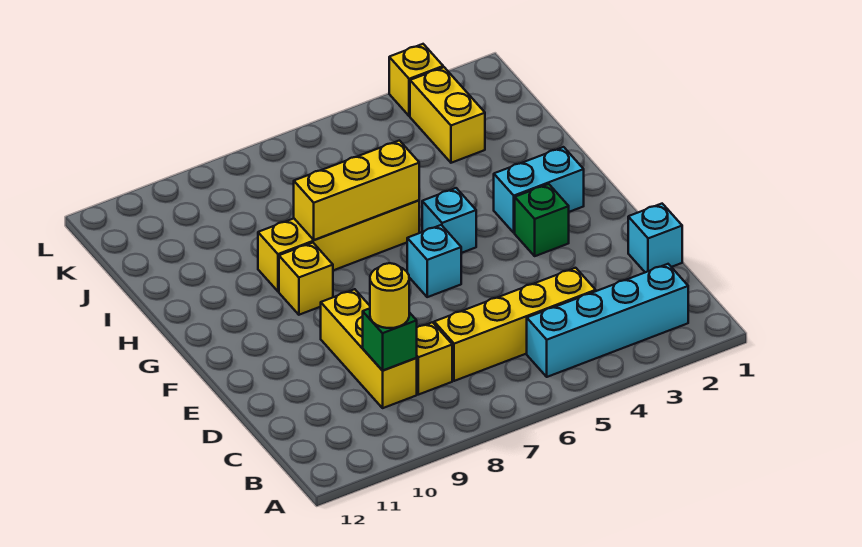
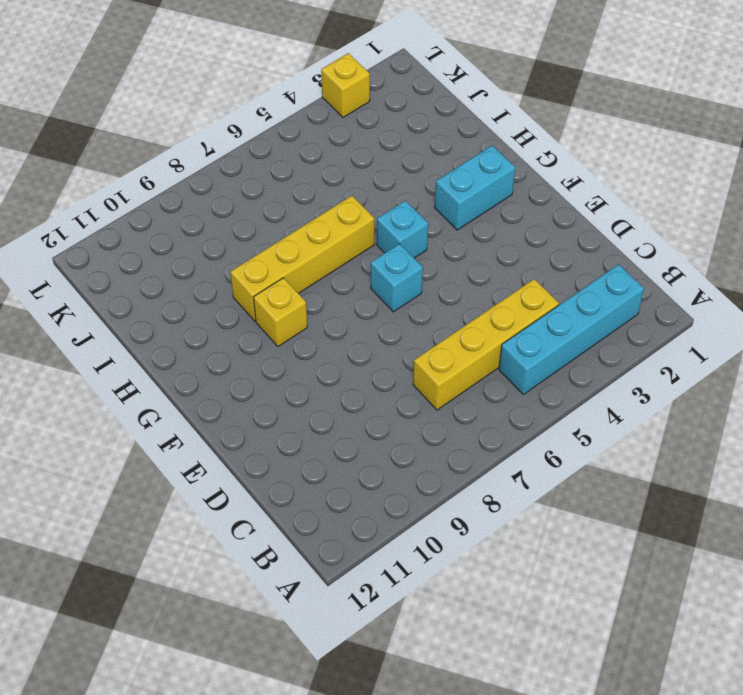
none -> yellow 1x1 brick [417,322,452,395]
none -> yellow 1x3 brick [321,289,417,408]
none -> cyan 1x1 brick [628,204,682,272]

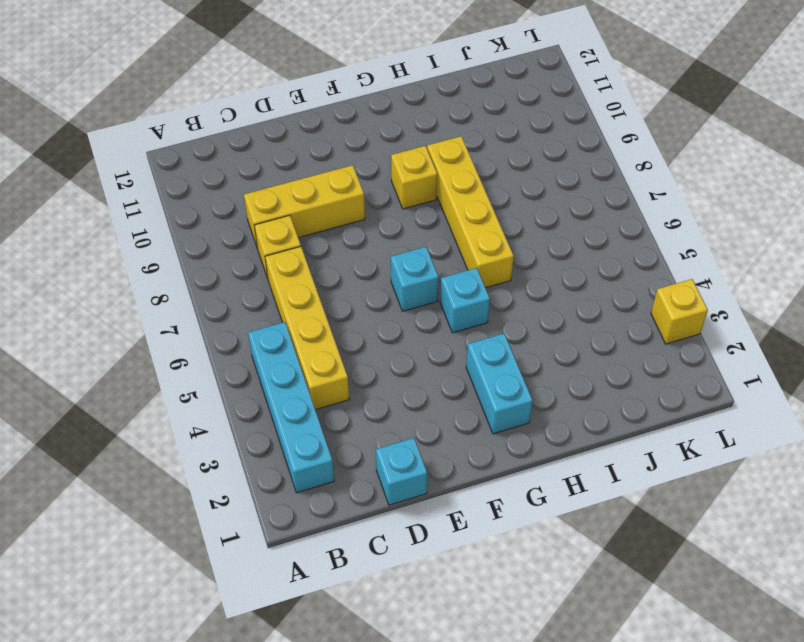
none -> green 1x1 brick [515,184,569,256]
none -> yellow 1x2 brick [410,67,485,163]
none -> green 1x1 brick [363,308,417,371]

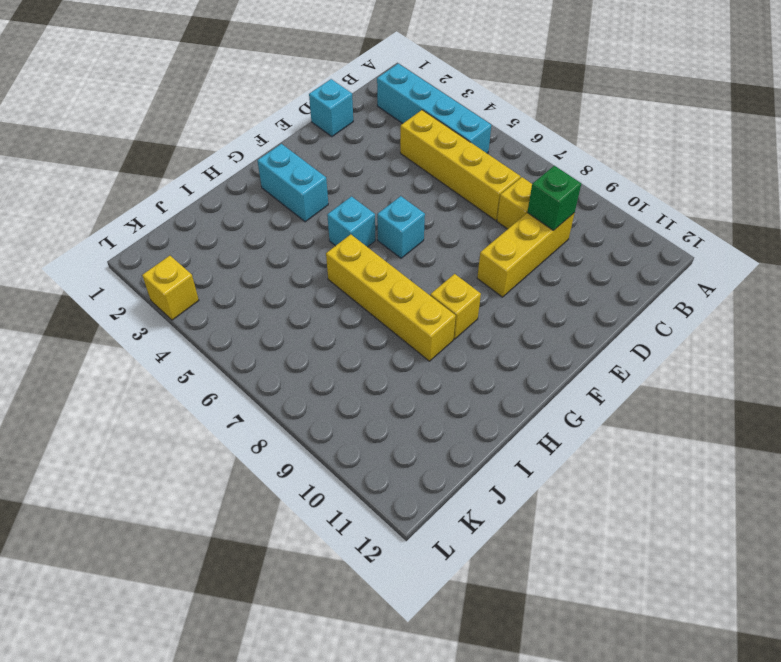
none -> green 1x1 brick [515,184,569,256]
none -> yellow 1x2 brick [410,67,485,163]
none -> yellow 1x3 brick [294,141,419,240]

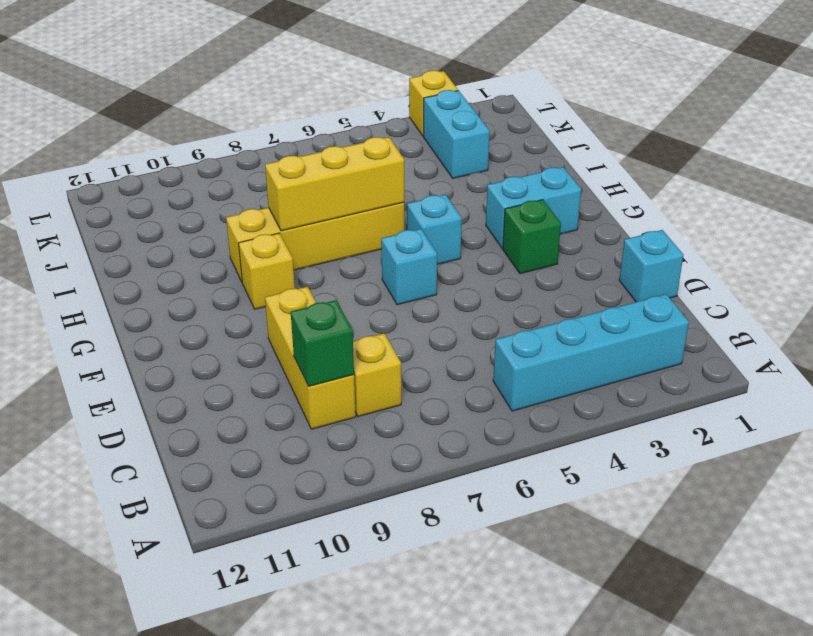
cyan 1x2 brick [424,90,490,178] -> yellow 1x2 brick [410,67,485,163]
none -> yellow 1x4 brick [434,268,596,381]
none -> yellow 1x1 round brick [370,263,409,328]

